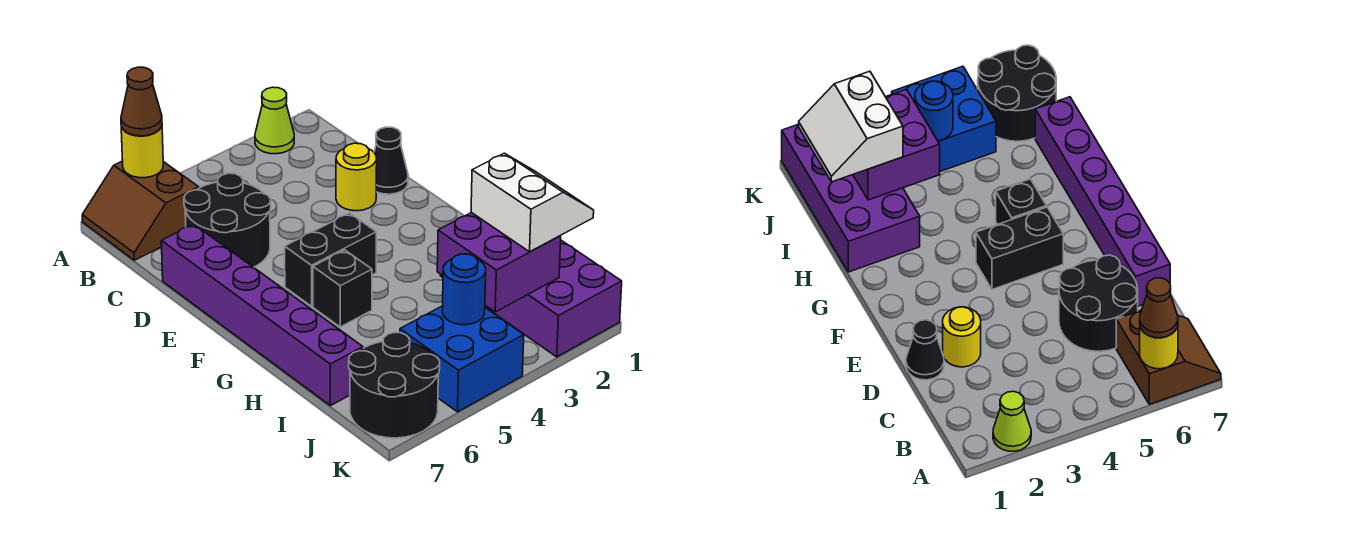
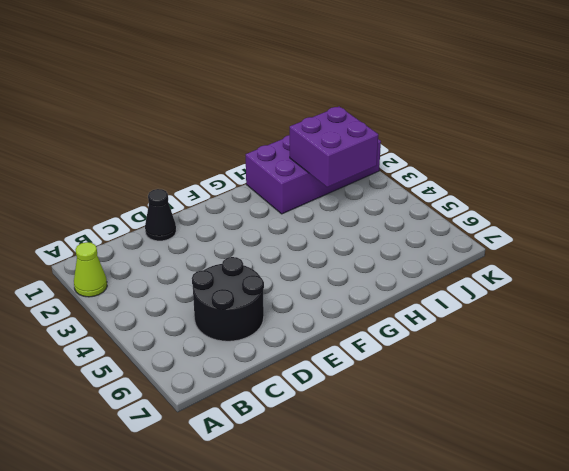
none -> brown 2x2 slope [82,161,199,260]
none -> yellow 1x1 round brick [336,143,377,211]
none -> purple 1x6 brick [161,224,363,406]

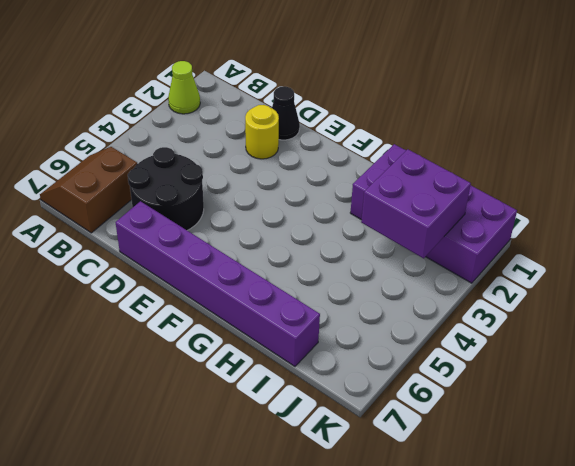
brown 2x2 slope [40,147,137,233] -> brown 2x2 slope turned to [82,161,199,260]
none -> black 1x2 brick [285,213,376,306]
none -> black 1x1 brick [313,250,372,327]
none -> blue 2x2 brick [400,306,524,412]

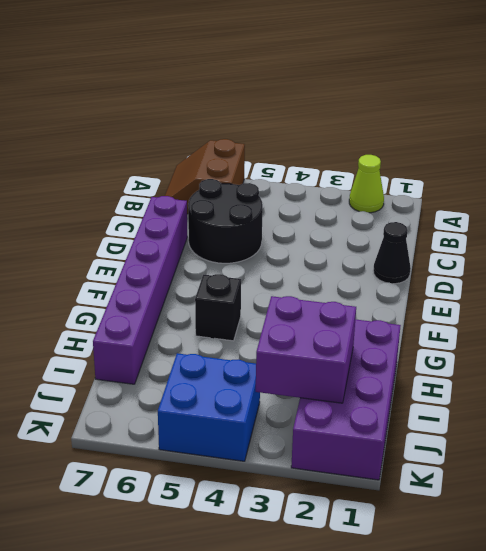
none -> yellow 1x1 round brick [336,143,377,211]
none -> black 1x2 brick [285,213,376,306]
none -> black 2x2 round brick [349,333,440,438]

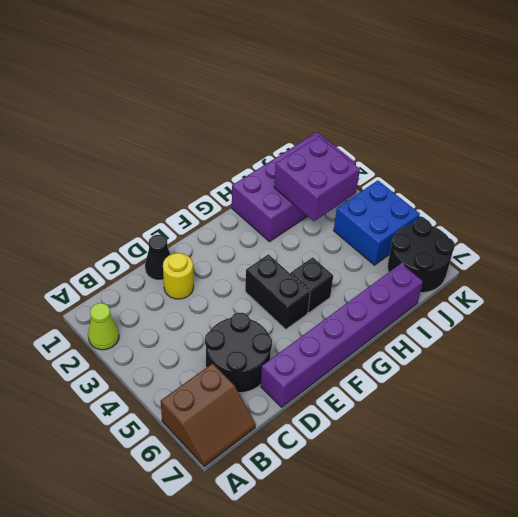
none -> yellow 1x1 round brick [121,127,163,178]
none -> blue 1x1 round brick [442,254,486,325]
none -> brown 1x1 cone [121,67,162,136]

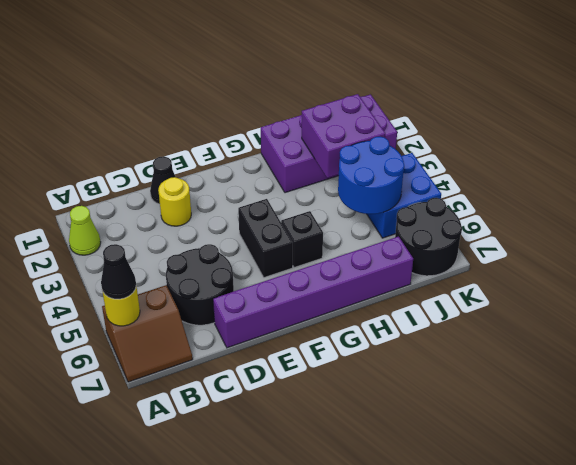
black 1x1 cone [101,244,136,299] -> brown 1x1 cone [121,67,162,136]
blue 2x2 round brick [338,137,404,214] -> blue 1x1 round brick [442,254,486,325]
none -> white 2x2 slope [471,153,594,252]

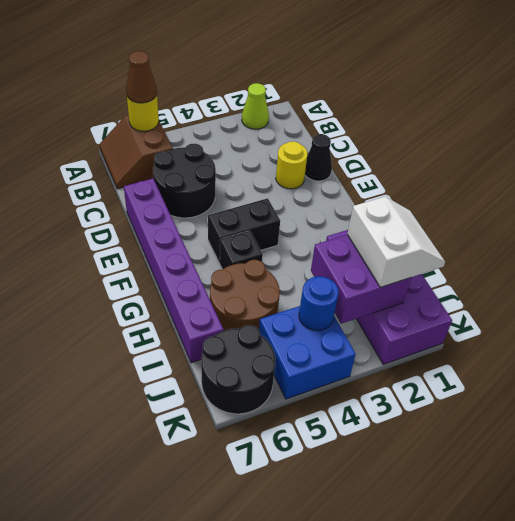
brown 2x2 round brick [210,260,280,331] -> none

